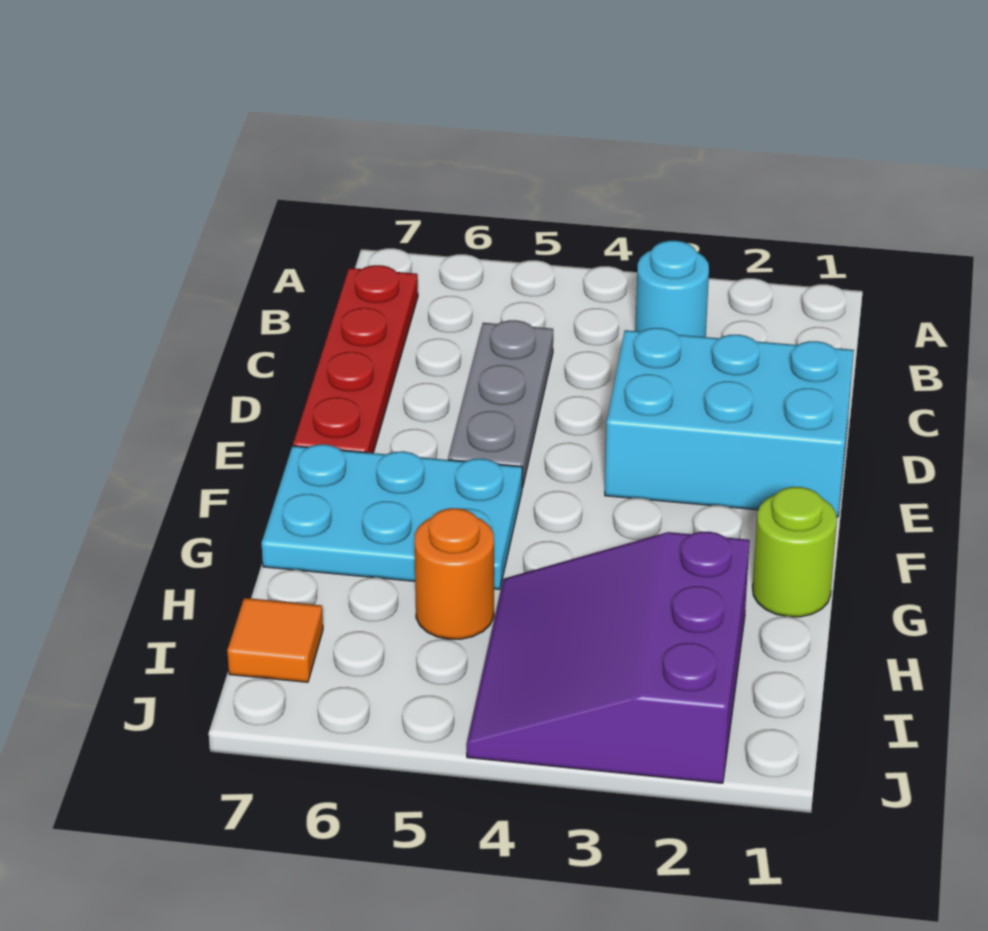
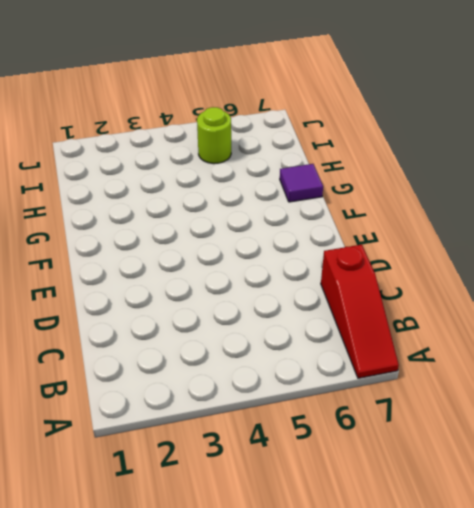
red 1x3 slope [321,245,399,378] -> red 1x4 plate [293,265,418,453]
purple 1x1 tile [280,164,323,202] -> cyan 2x3 plate [262,444,522,589]
lime 1x1 round brick [197,107,231,164] -> lime 1x1 round brick moved to [753,487,837,617]
none -> cyan 1x1 round brick [635,241,709,337]
none -> grey 1x3 plate [448,320,553,488]

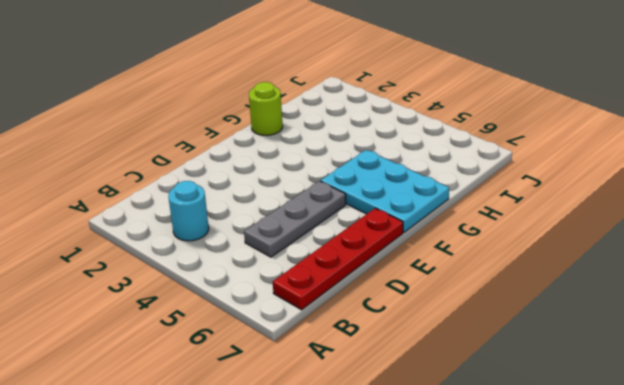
none -> cyan 2x3 brick [605,328,854,517]
none -> purple 3x3 slope [467,532,750,783]

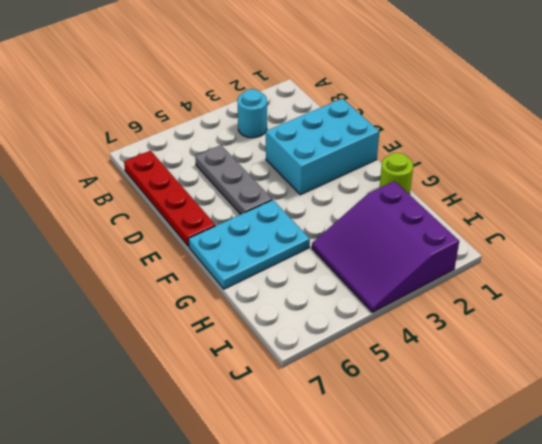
none -> orange 1x1 round brick [415,508,494,639]
none -> orange 1x1 tile [227,598,323,682]

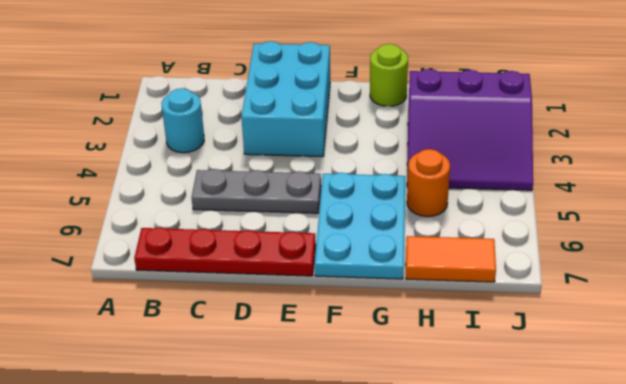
orange 1x2 tile [406,236,496,282] -> orange 1x1 tile [227,598,323,682]

